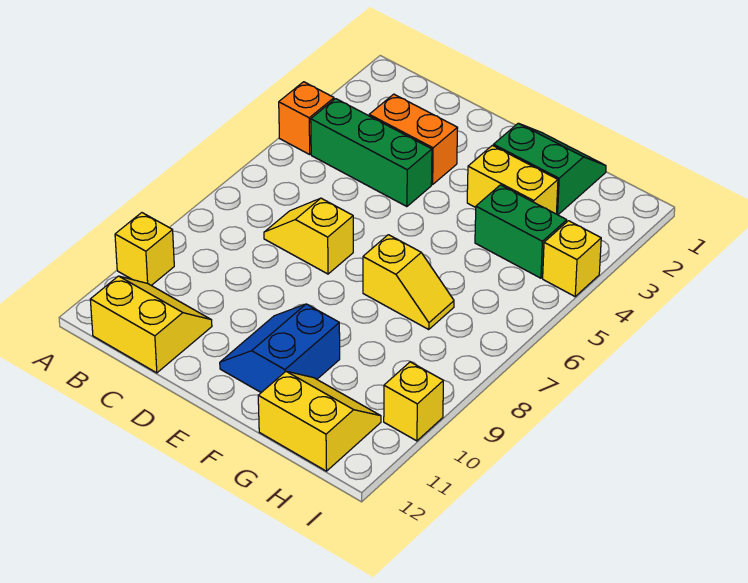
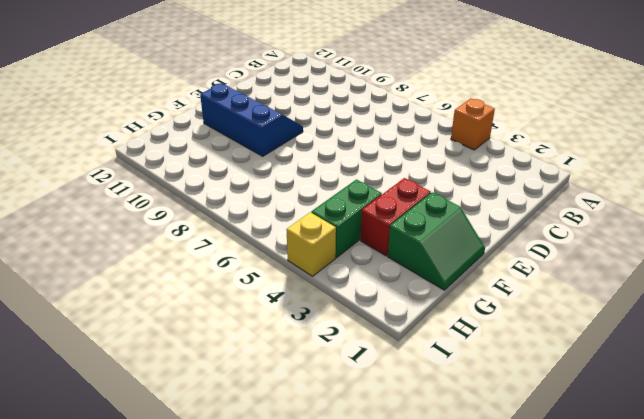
blue 2x3 slope [200,83,303,156] -> blue 2x2 slope [220,304,340,392]
red 1x2 brick [361,178,431,256] -> yellow 1x2 brick [467,145,558,214]
none -> yellow 1x1 brick [115,213,174,285]
none -> green 1x3 brick [311,99,432,207]
none -> yellow 2x2 slope [90,276,212,373]

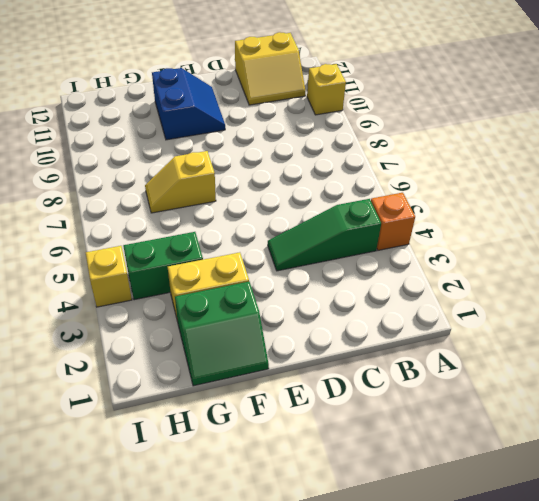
green 1x3 slope [268,199,381,271] -> green 1x3 brick [311,99,432,207]
none -> orange 1x2 brick [369,94,458,185]
none -> yellow 1x2 slope [264,198,353,274]
none -> yellow 2x2 slope [258,371,381,471]

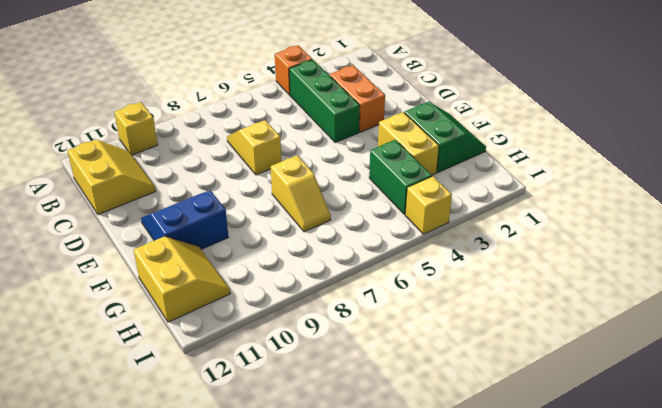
none -> yellow 1x1 brick [384,362,443,441]

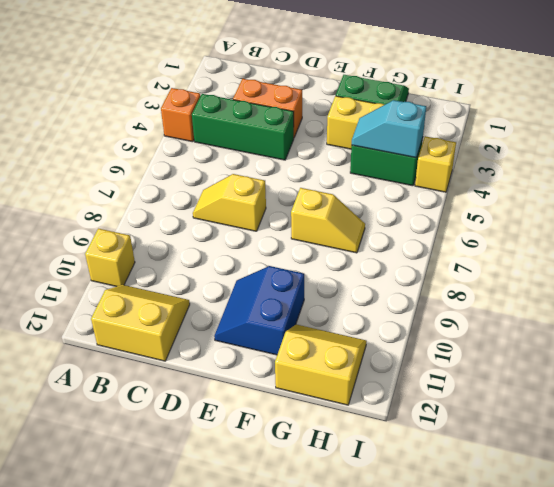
cyan 1x2 slope [352,100,426,158] -> none
none -> yellow 1x1 brick [384,362,443,441]

